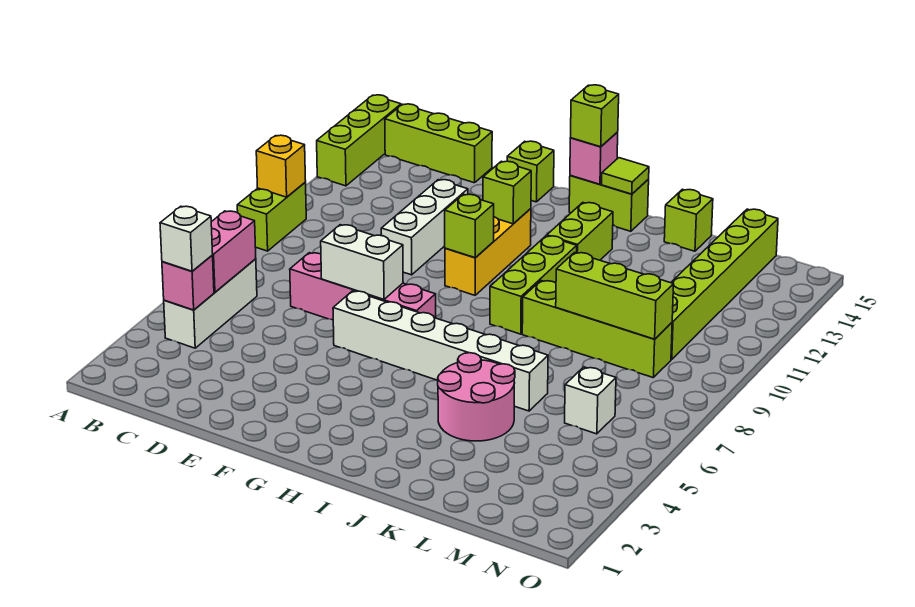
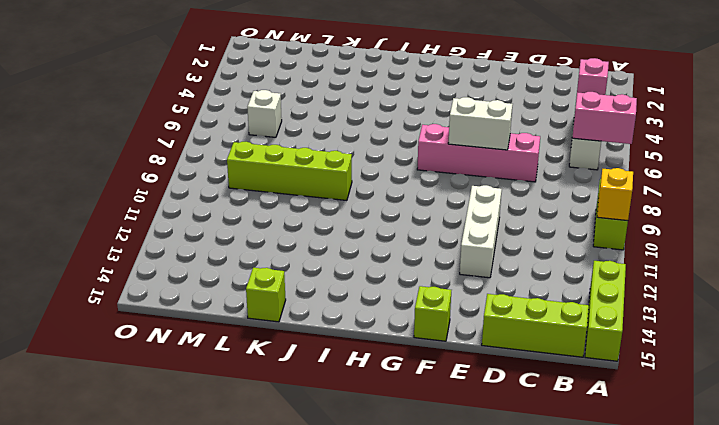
pink 1x2 brick [572,92,637,144] -> pink 1x2 brick turned to [211,211,256,292]
none -> white 1x6 brick [333,291,548,411]
none -> yellow 1x3 brick [445,209,531,295]
none -> lime 1x2 brick [569,176,649,231]

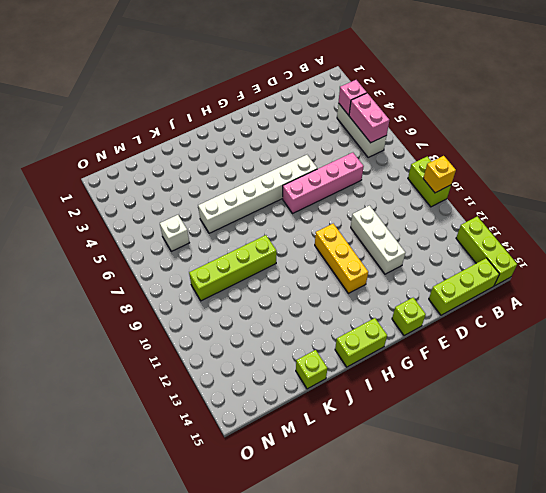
none -> lime 1x3 brick [490,236,577,334]
none -> lime 1x2 brick [547,203,613,260]
none -> pink 2x2 round brick [438,353,515,441]

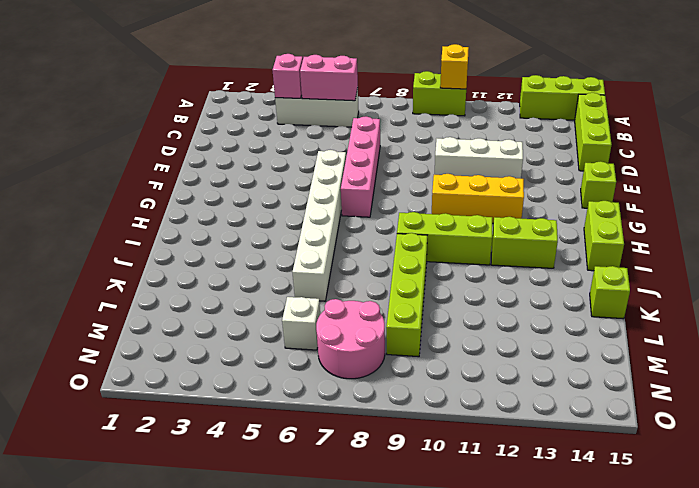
pink 2x2 round brick [316,299,385,379] -> pink 2x2 round brick moved to [438,353,515,441]
none -> lime 1x6 brick [671,209,778,359]
none -> white 1x2 brick [321,225,403,300]
none -> lime 1x1 brick [445,194,494,258]

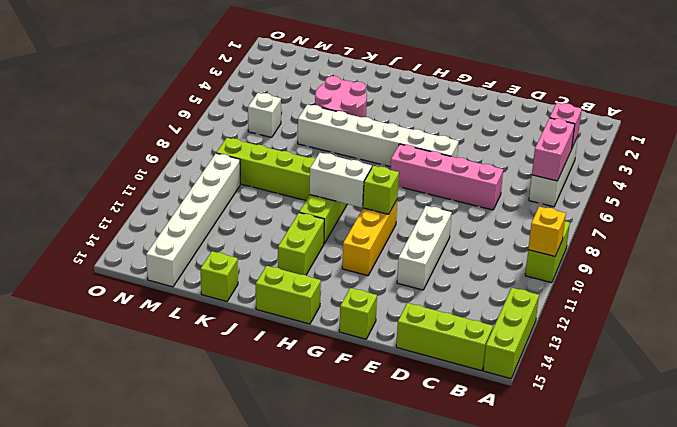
white 1x2 brick [310,153,372,208] -> white 1x2 brick moved to [321,225,403,300]
white 1x6 brick [146,153,241,287] -> lime 1x6 brick [671,209,778,359]
none -> lime 1x1 brick [483,161,531,224]
none -> pink 1x1 brick [570,132,618,184]
none -> lime 1x1 tile [602,158,649,194]

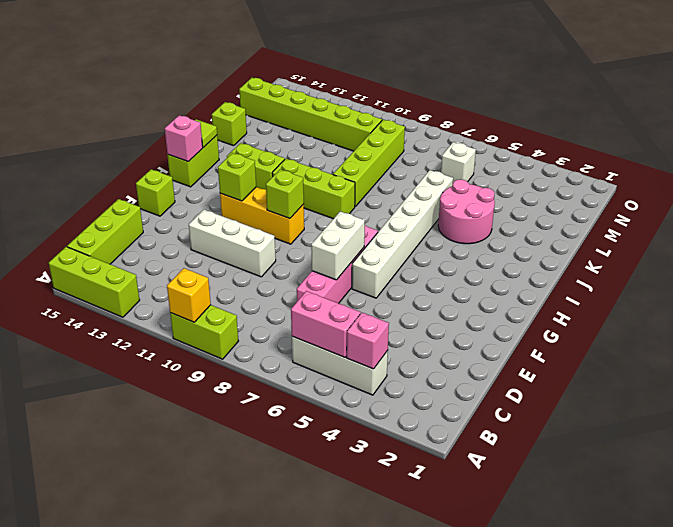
none -> lime 1x3 brick [556,252,674,339]
none -> white 1x1 brick [160,206,213,271]
none -> lime 1x1 brick [571,85,619,147]

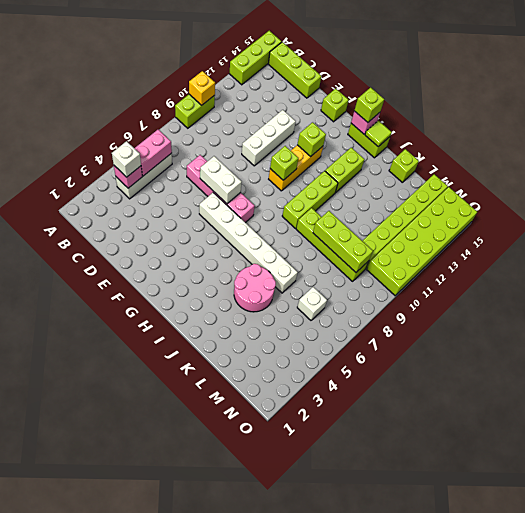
lime 2x6 brick [367,187,477,296] -> none

